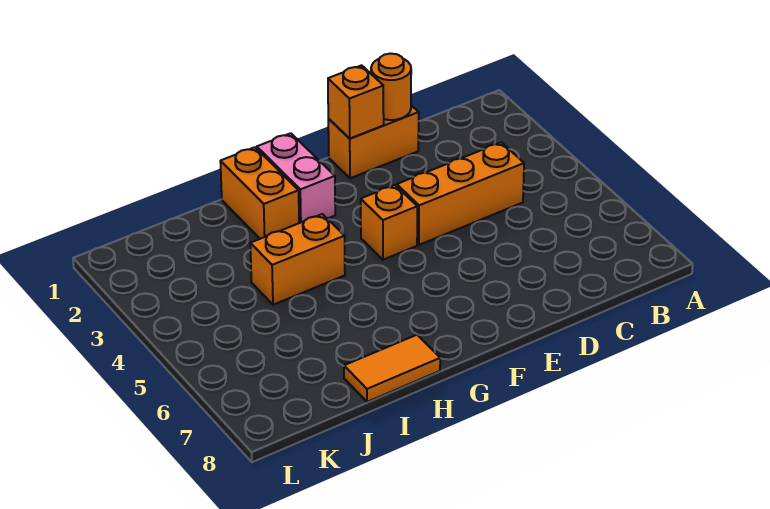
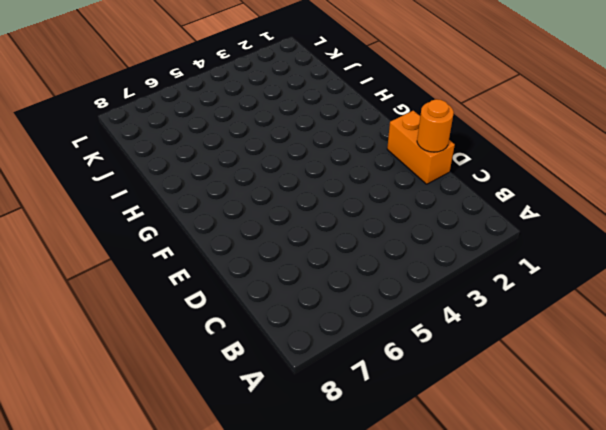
none -> orange 1x3 brick [397,142,524,245]
none -> orange 1x1 brick [361,185,417,260]

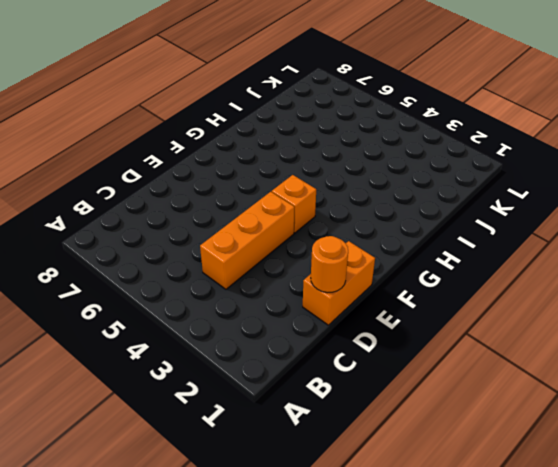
none -> pink 1x2 brick [257,133,335,223]
none -> orange 1x2 brick [220,147,299,239]

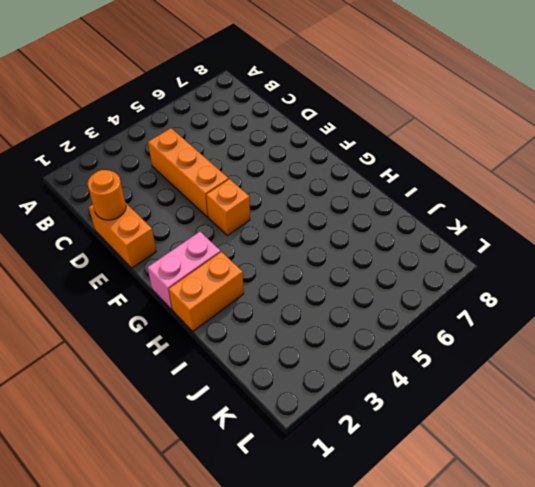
none -> orange 1x2 brick [250,214,345,305]
none -> orange 1x2 tile [344,335,440,402]

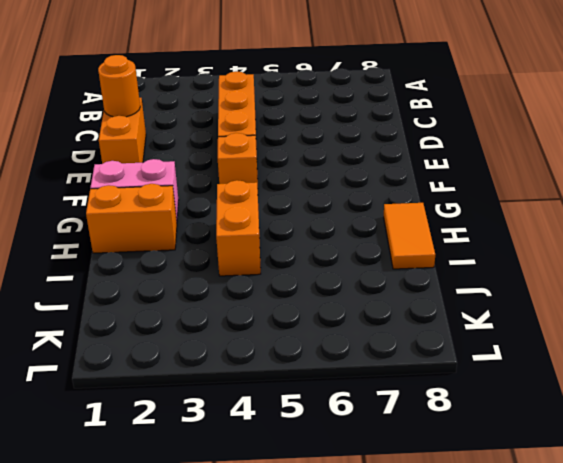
none -> orange 1x1 brick [328,65,384,139]

